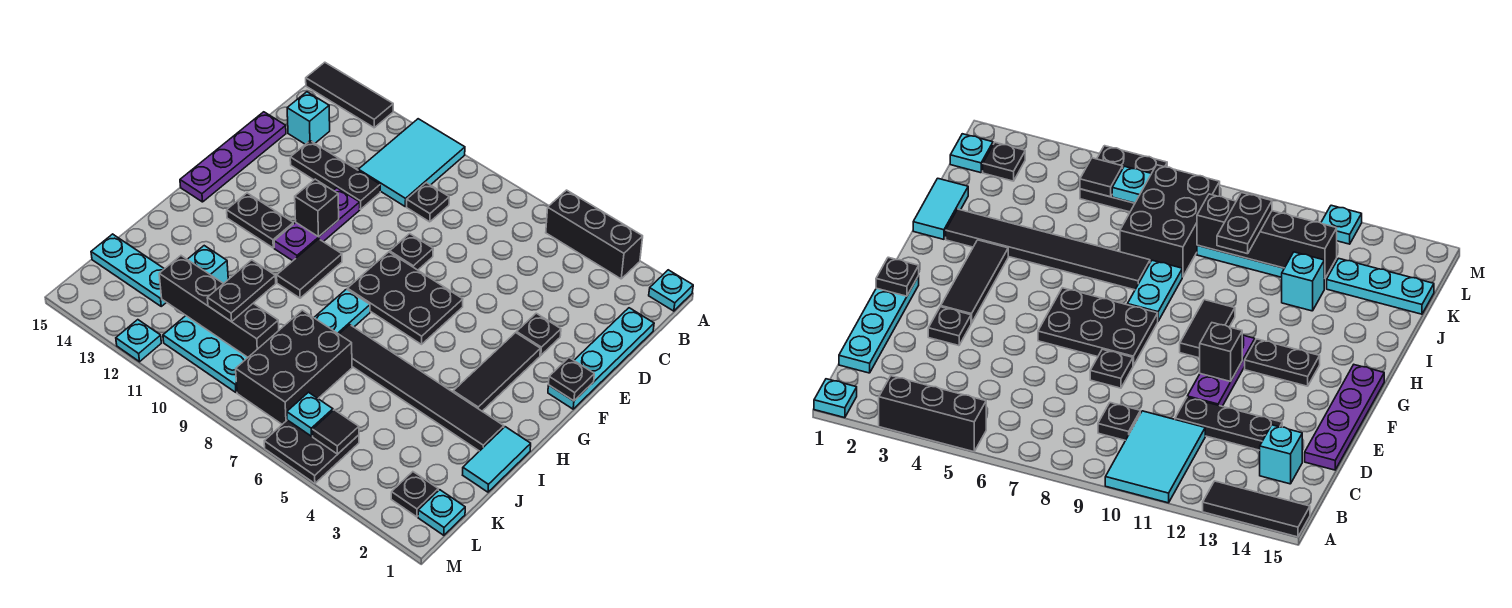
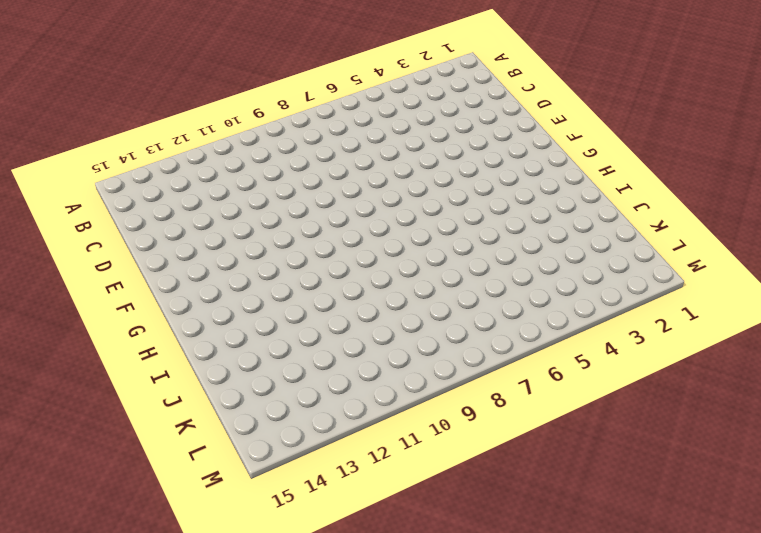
none -> cyan 1x1 plate [649,270,693,311]
none -> black 1x3 brick [546,190,643,279]
none -> cyan 2x3 tile [358,119,465,207]
none -> black 1x3 tile [306,62,393,128]

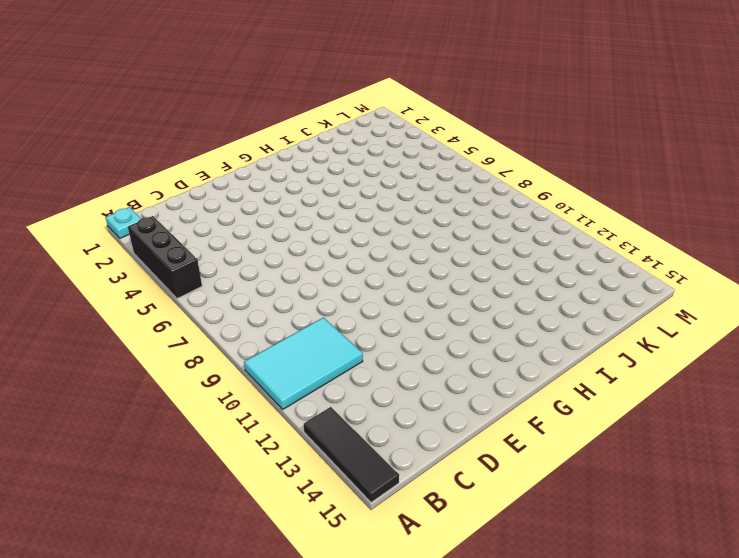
none -> cyan 1x4 plate [548,308,654,409]
none -> black 1x1 plate [407,183,449,222]
none -> cyan 1x1 brick [287,92,330,144]
none -> black 1x3 plate [290,141,380,209]

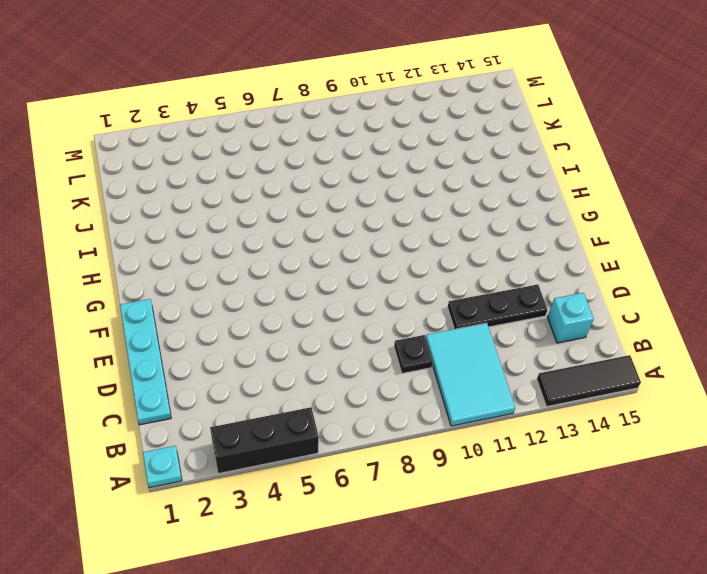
none -> purple 1x4 plate [180,112,286,202]
none -> black 1x1 plate [517,313,561,355]
none -> black 1x1 plate [390,234,433,270]
none -> purple 1x3 plate [274,188,360,261]

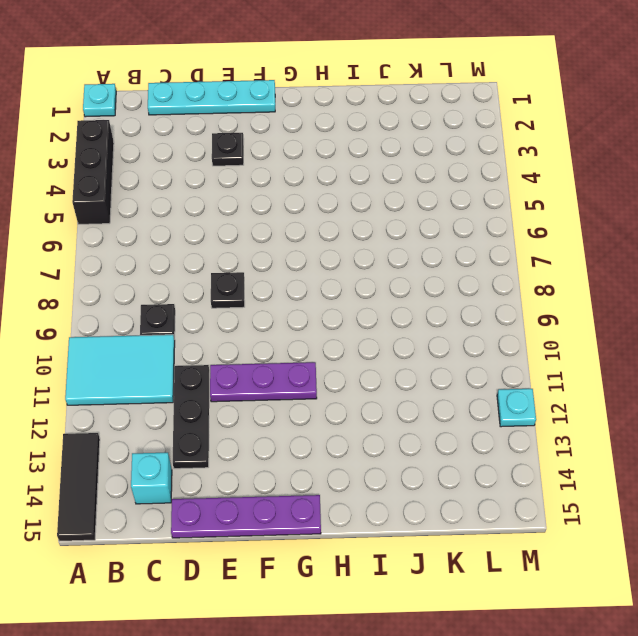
none -> black 1x3 tile [453,333,540,411]
none -> black 2x3 plate [347,252,463,344]
none -> black 1x2 tile [277,239,342,298]
none -> black 1x2 plate [227,193,293,248]

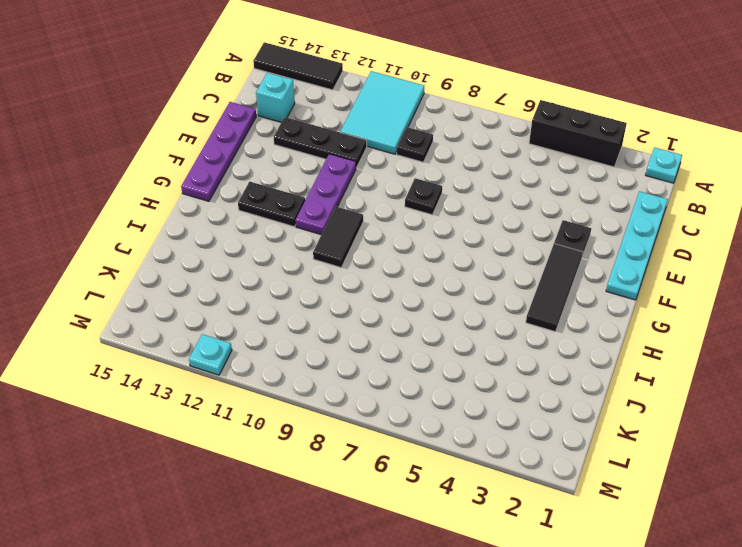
none -> black 2x3 plate [347,252,463,344]
none -> cyan 1x2 plate [314,289,370,334]
none -> cyan 1x2 tile [463,427,531,492]
none -> black 1x6 tile [339,325,504,451]

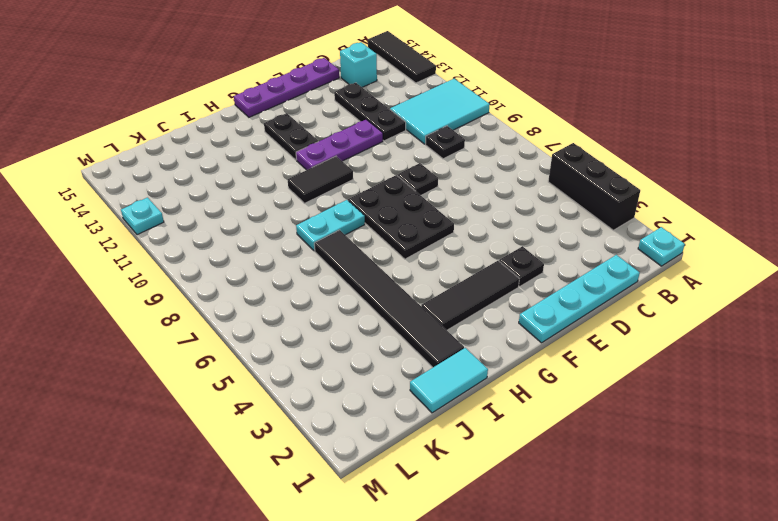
none -> black 2x3 brick [236,310,352,424]
none -> cyan 1x1 brick [187,246,228,284]
none -> cyan 2x3 plate [163,316,248,392]
none -> cyan 1x3 plate [91,234,166,306]

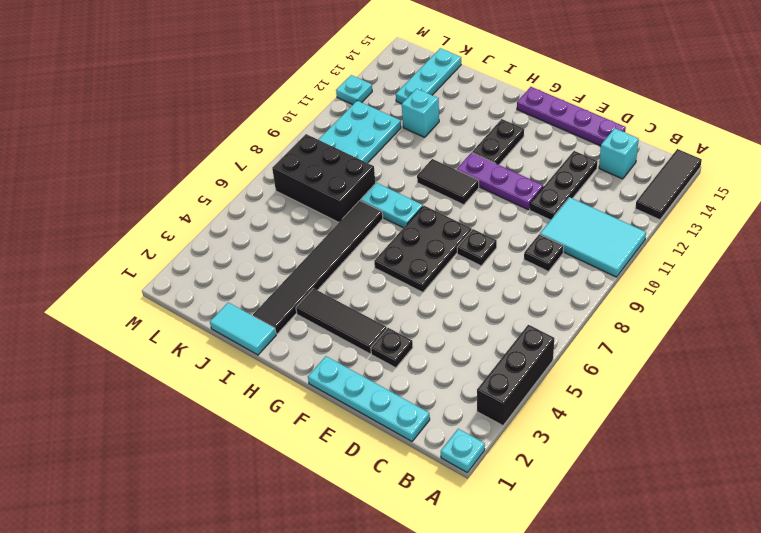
none -> cyan 1x1 plate [418,490,465,535]
none -> black 1x1 plate [391,472,438,517]
none -> black 2x2 plate [264,420,359,483]
none -> black 1x1 plate [549,358,594,401]

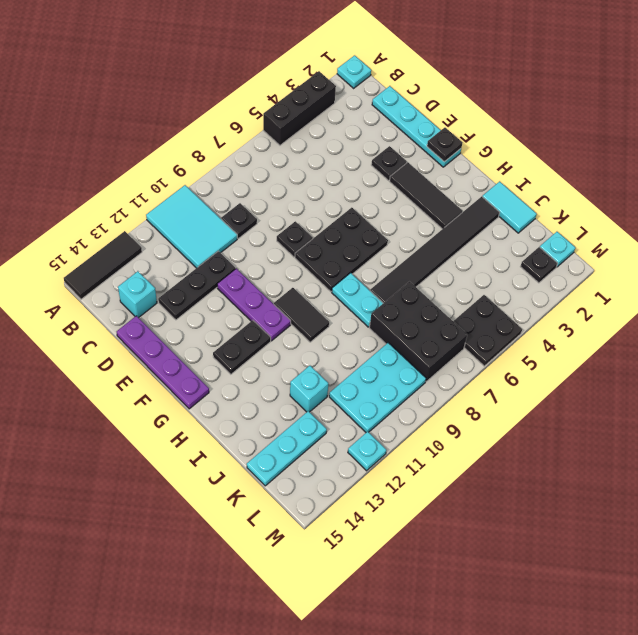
none -> black 1x1 brick [295,179,339,237]
none -> black 1x4 brick [159,256,279,357]
none -> black 1x1 tile [313,410,359,454]
none -> cyan 1x1 plate [287,392,333,436]

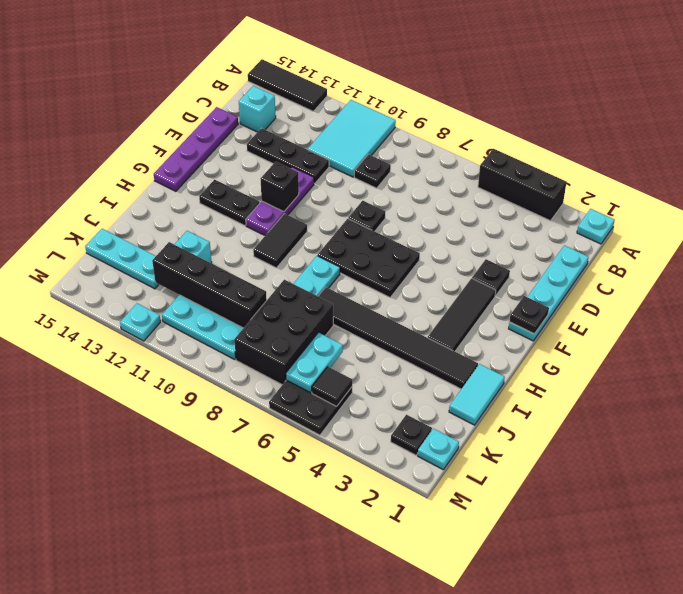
cyan 1x2 plate [286,333,343,393] -> cyan 1x1 plate [287,392,333,436]
none -> black 1x2 plate [207,260,276,322]

